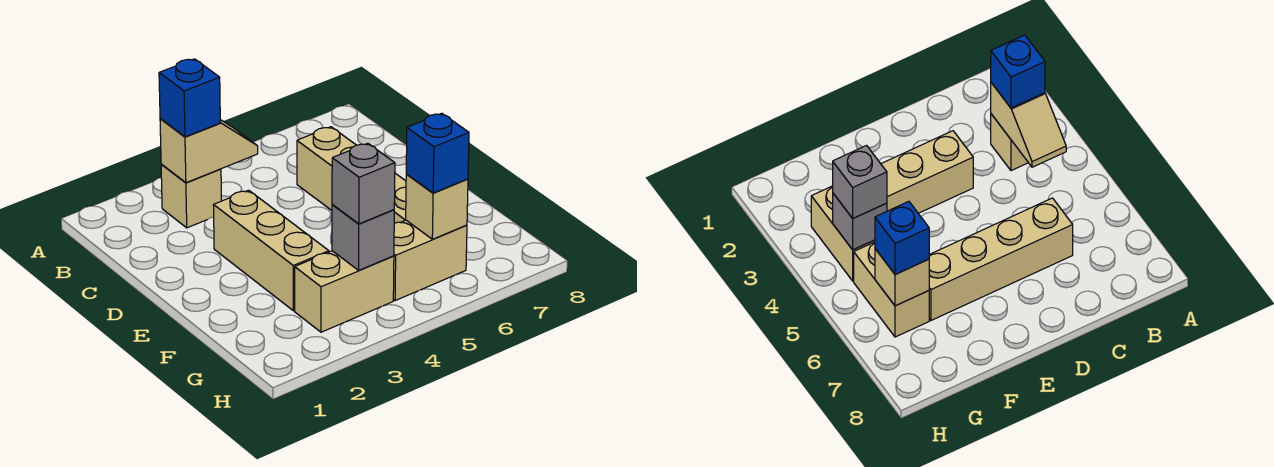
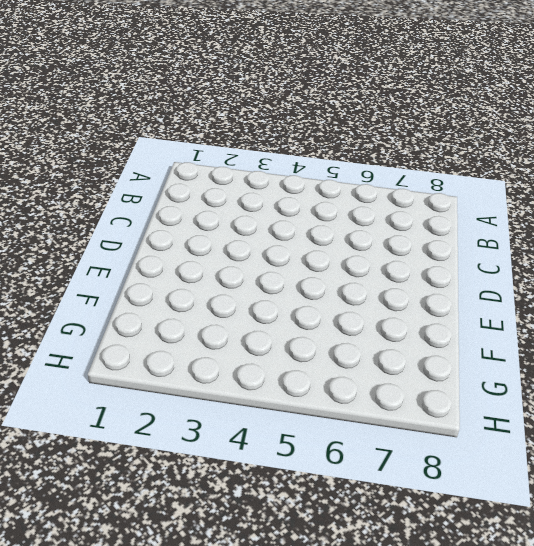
none -> tan 1x1 brick [161,165,221,228]
none -> tan 1x4 brick [297,127,406,223]

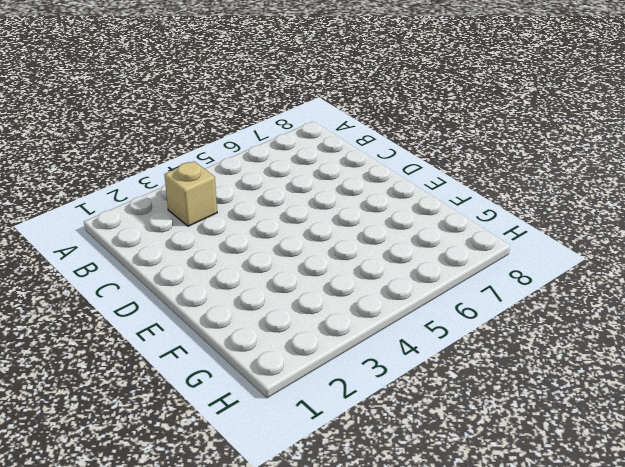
none -> tan 1x4 brick [297,127,406,223]
none -> tan 1x3 brick [214,190,329,311]

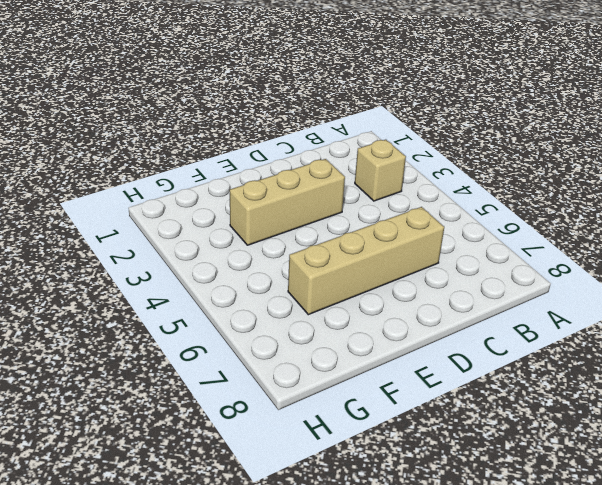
none -> tan 1x2 brick [295,251,394,332]
none -> tan 1x2 brick [393,220,467,301]

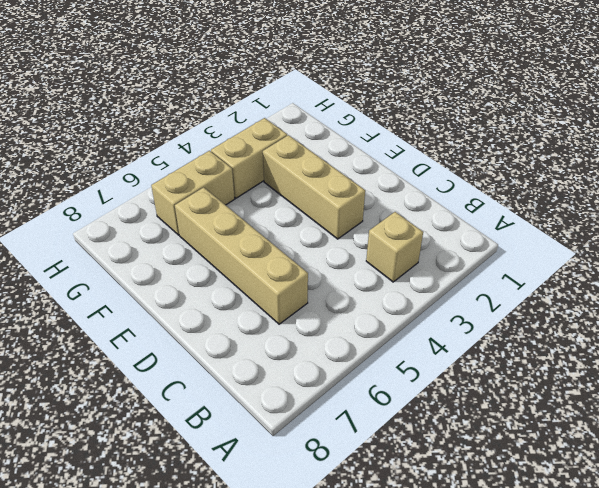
none -> tan 1x2 slope [160,119,258,183]
none -> grey 1x1 brick [332,205,394,270]

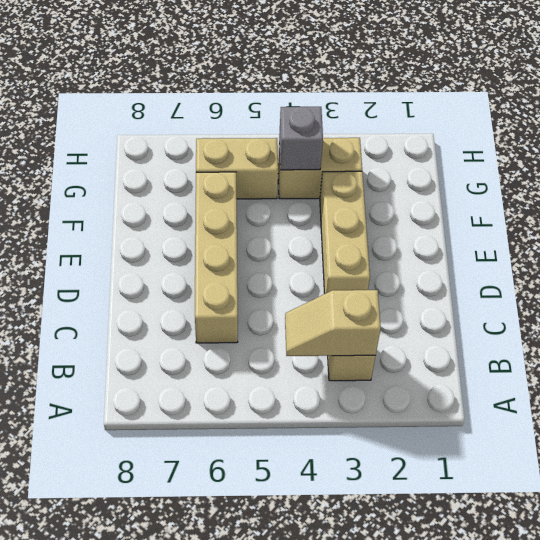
none -> tan 1x1 brick [406,174,468,239]
none -> blue 1x1 brick [159,59,220,137]

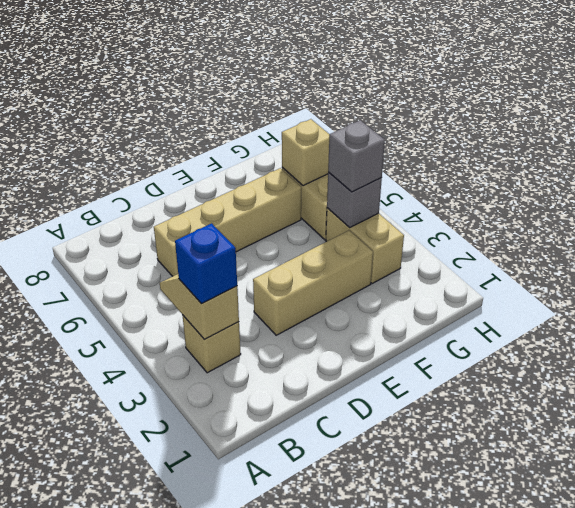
none -> blue 1x1 brick [406,113,469,193]

